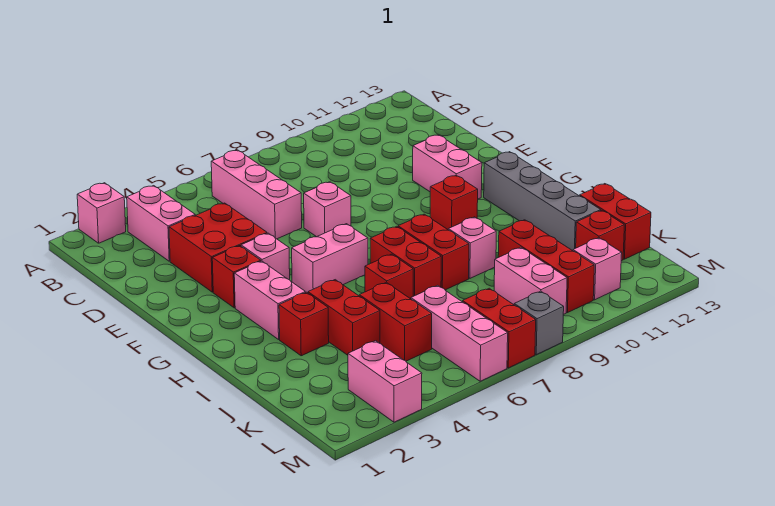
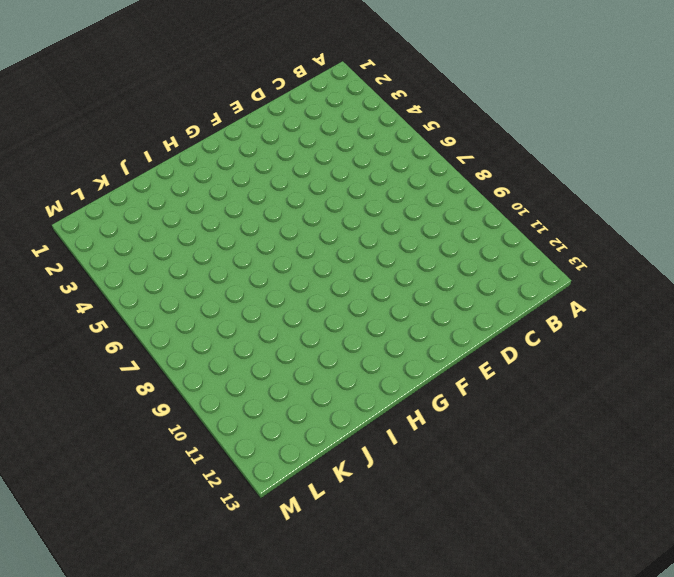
none -> pink 1x1 brick [77,183,126,243]
none -> pink 1x2 brick [127,186,195,261]
none -> pink 1x3 brick [211,150,302,239]

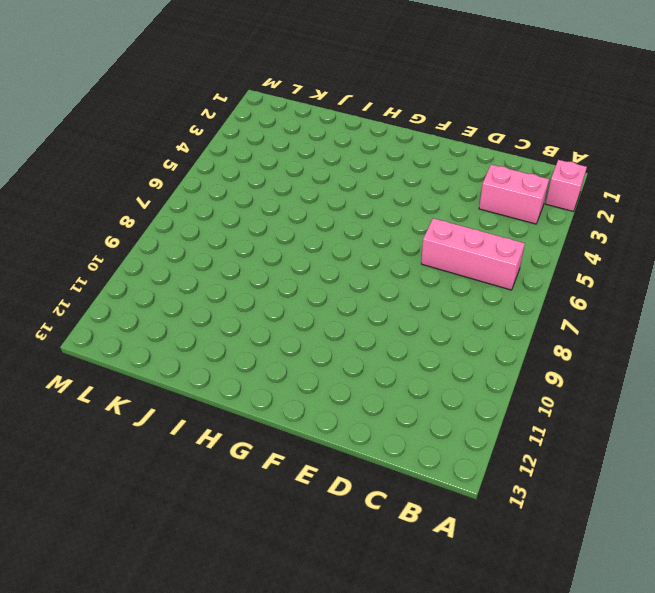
none -> red 2x2 brick [169,203,267,292]
none -> pink 1x1 brick [304,182,351,237]
none -> pink 1x2 brick [413,135,482,199]

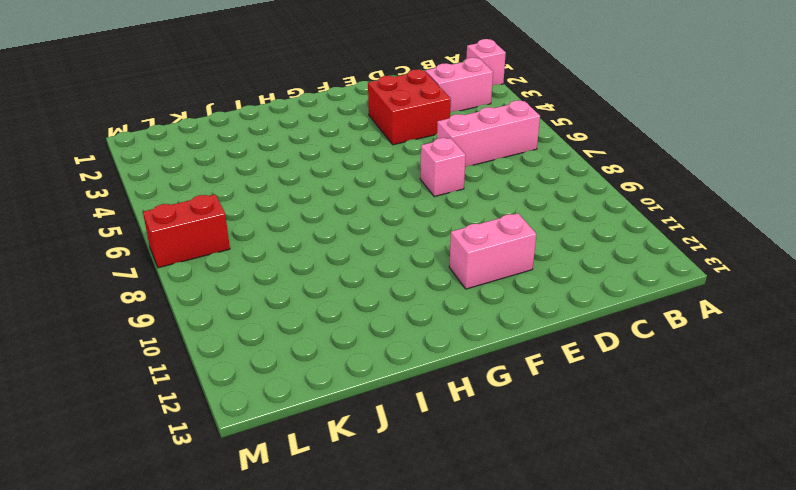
none -> red 1x1 brick [212,246,261,308]
none -> pink 1x1 brick [241,233,290,280]
none -> pink 1x2 brick [234,261,305,339]

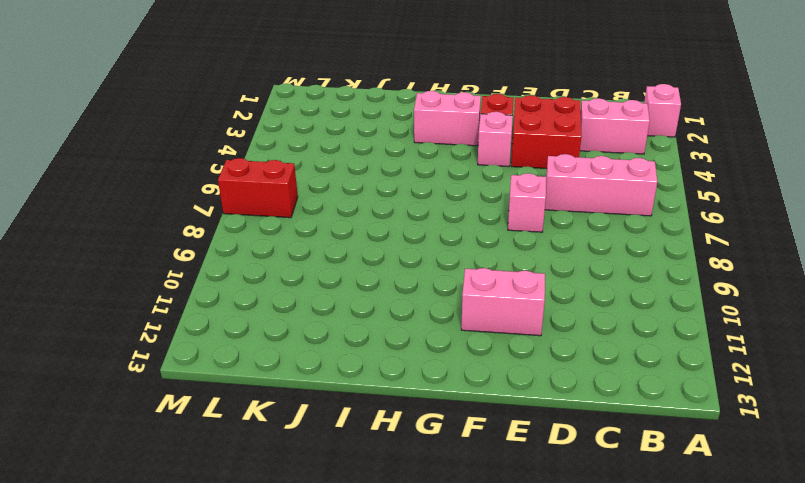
none -> pink 1x2 brick [292,224,368,293]
none -> red 1x1 brick [430,175,478,229]
none -> grey 1x4 brick [484,152,601,251]

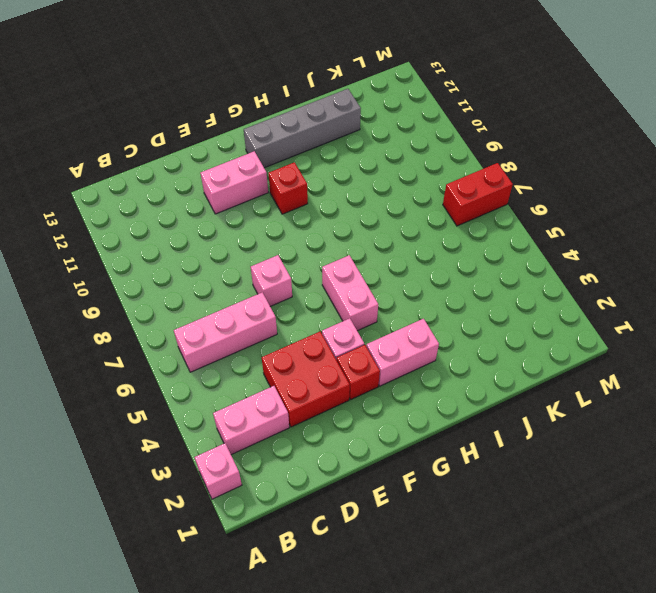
none -> red 1x2 brick [370,226,441,296]
none -> red 1x2 brick [398,214,469,290]
none -> red 1x1 brick [279,292,329,356]

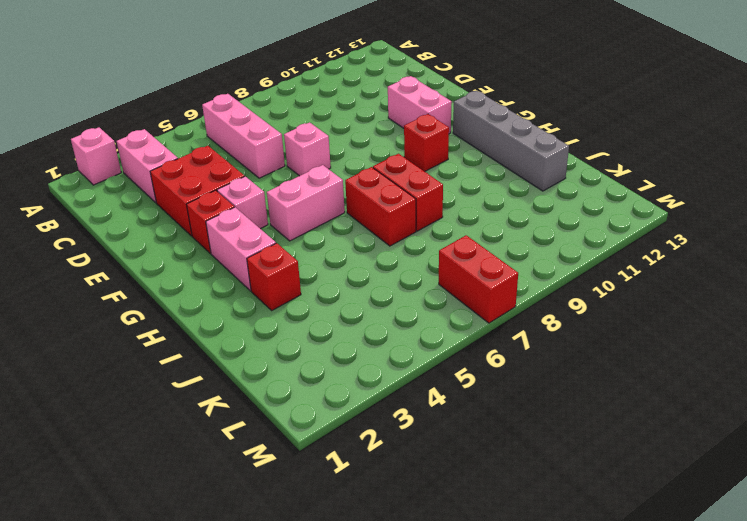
none -> red 1x2 brick [308,280,380,355]
none -> red 1x1 brick [365,254,413,299]
none -> pink 1x1 brick [448,217,496,278]

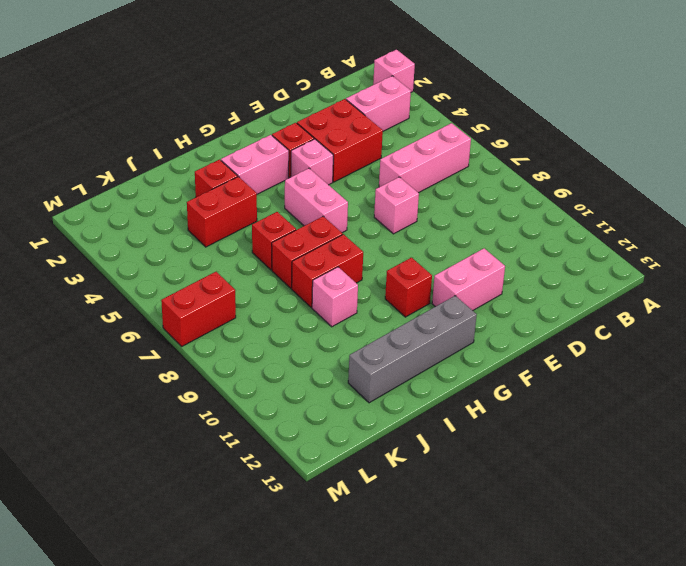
none -> red 1x2 brick [359,282,432,361]
none -> red 1x3 brick [498,220,594,313]
none -> red 1x2 brick [580,184,651,259]

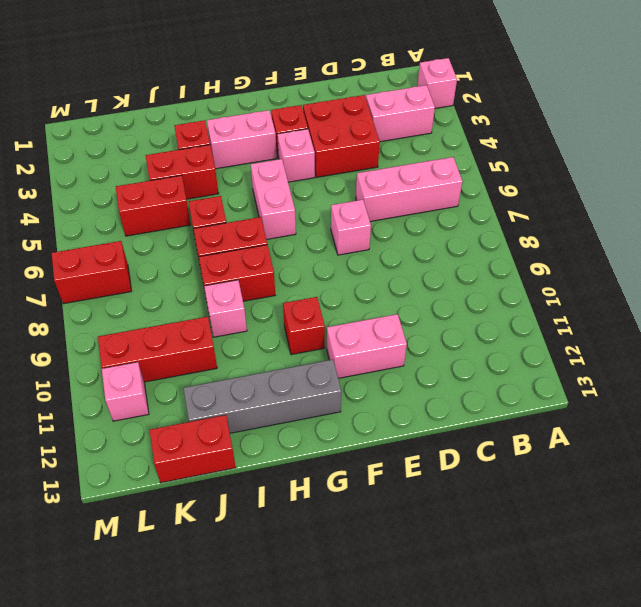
none -> pink 1x3 brick [411,285,508,381]
none -> pink 1x2 brick [494,247,567,315]
none -> red 1x1 brick [576,210,624,261]

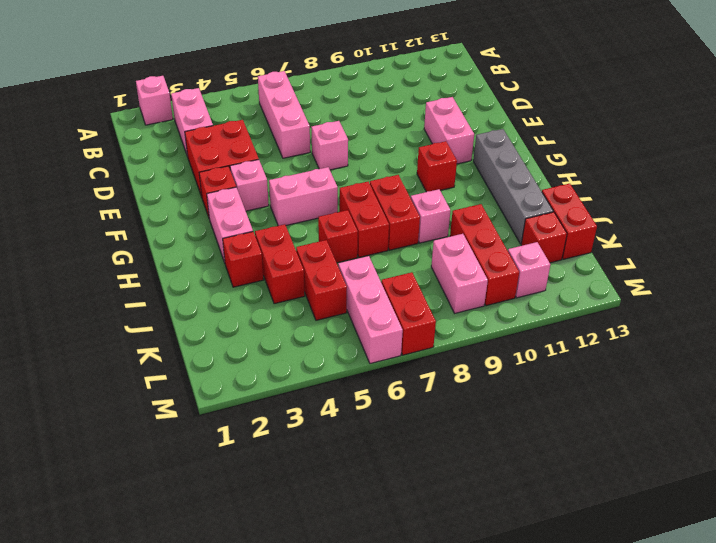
none -> pink 1x2 brick [348,341,422,422]
none -> grey 1x1 brick [514,291,564,355]

